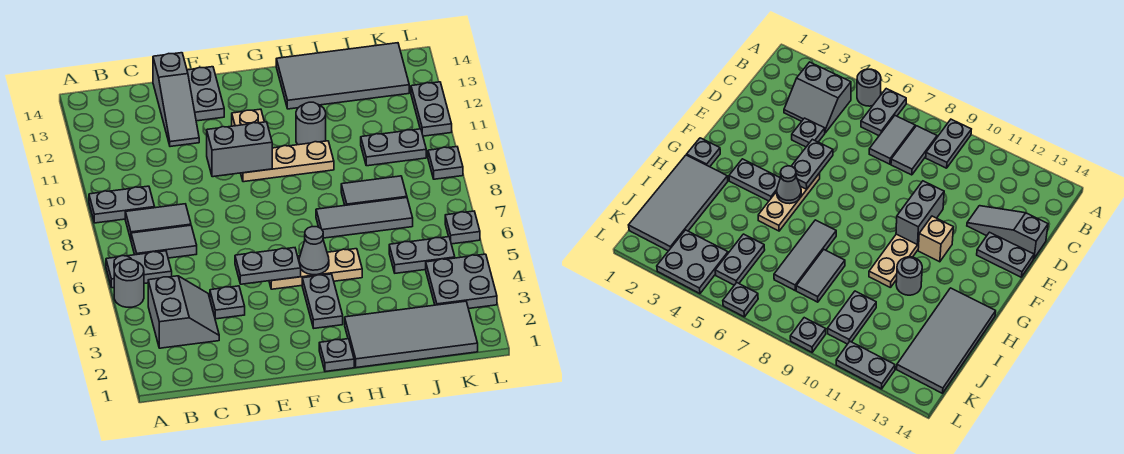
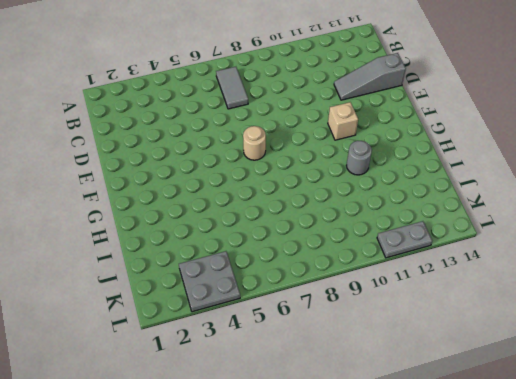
tan 1x1 round brick [243,126,266,160] -> none
none -> grey 1x1 round brick [114,259,144,307]
none -> grey 1x2 plate [106,251,172,288]
none -> grey 1x2 plate [89,186,155,223]

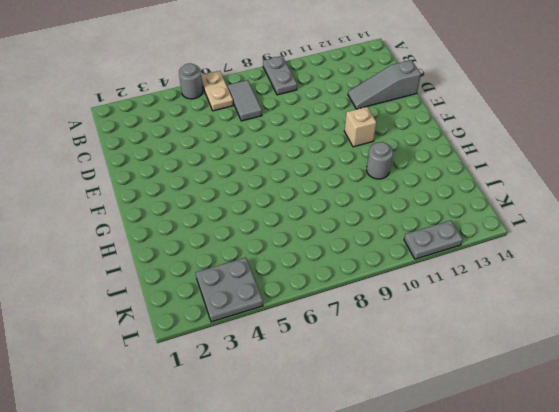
tan 1x2 plate [201,71,233,111] -> grey 1x2 plate [106,251,172,288]
none -> grey 2x2 slope [148,276,219,348]
none -> grey 1x2 tile [125,204,191,239]
none -> grey 1x1 plate [210,286,245,319]

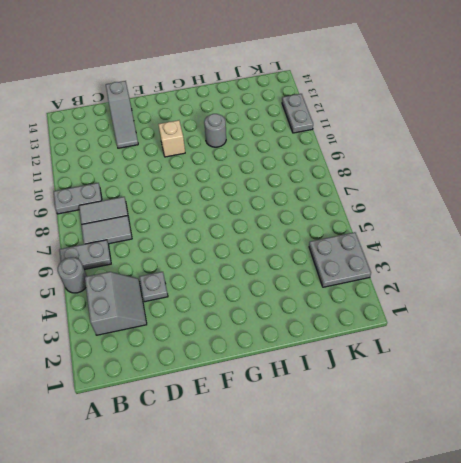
none -> grey 1x2 plate [187,67,224,121]
none -> tan 1x3 plate [269,249,362,289]
none -> tan 1x3 plate [241,141,334,182]

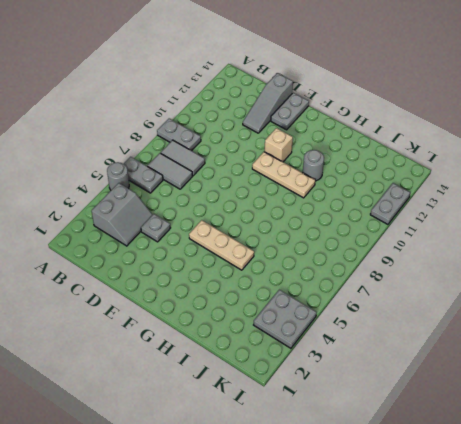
none -> grey 1x1 plate [319,339,354,372]
none -> grey 1x2 plate [302,274,343,328]
none -> grey 2x4 tile [345,301,478,368]

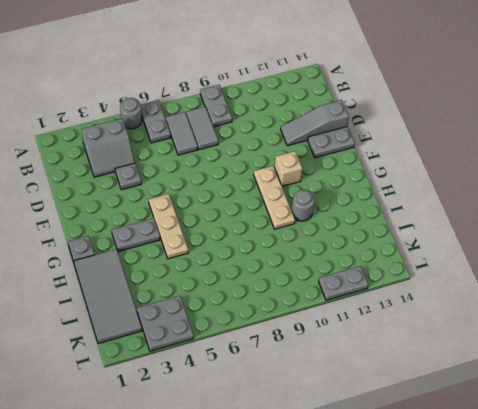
none -> grey 1x3 tile [316,198,413,238]
none -> grey 2x4 tile [276,43,409,109]
none -> grey 1x2 tile [341,176,407,205]

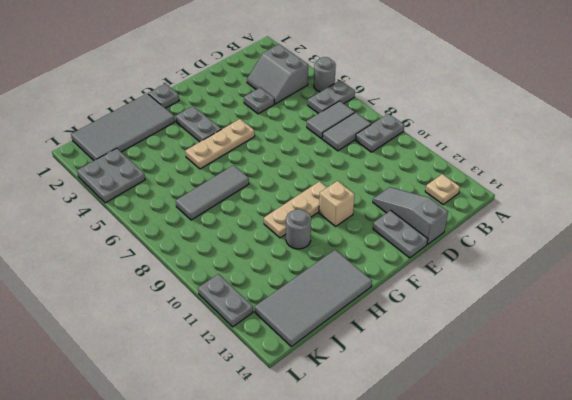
tan 1x1 plate [425,174,460,205] -> none
none -> grey 1x2 tile [341,176,407,205]
none -> grey 1x2 plate [389,237,455,273]
none -> grey 1x2 plate [361,129,426,166]

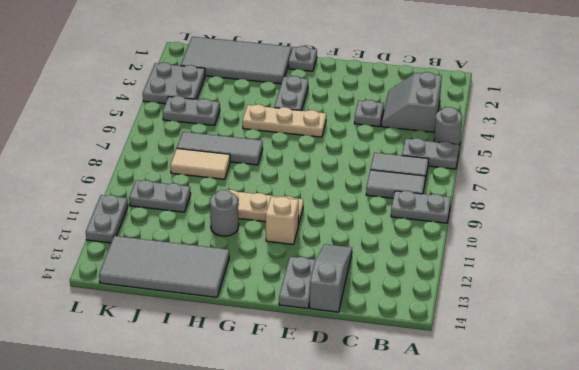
tan 1x2 tile [170,148,230,179] -> grey 1x2 tile [341,176,407,205]
none -> grey 1x1 plate [445,211,480,244]
none -> grey 1x1 plate [428,147,463,179]
none -> grey 1x2 plate [235,248,301,284]

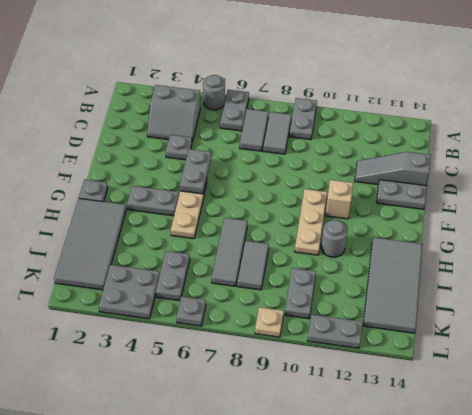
tan 1x1 plate [255,307,284,337] -> grey 1x1 plate [428,147,463,179]
none -> grey 1x2 brick [207,122,272,177]
none -> grey 1x1 cone [299,227,329,275]

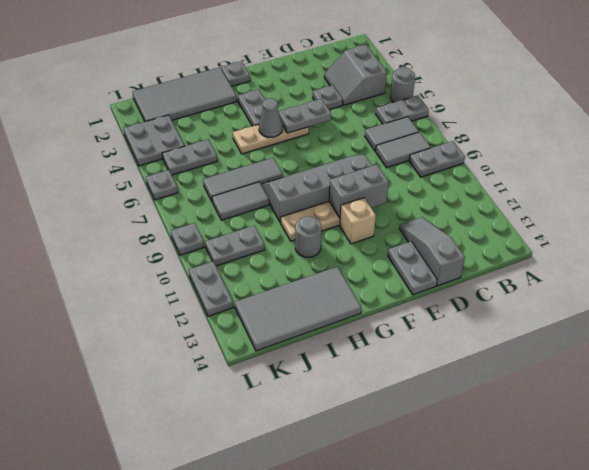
grey 2x4 slope [261,154,372,222] -> none

